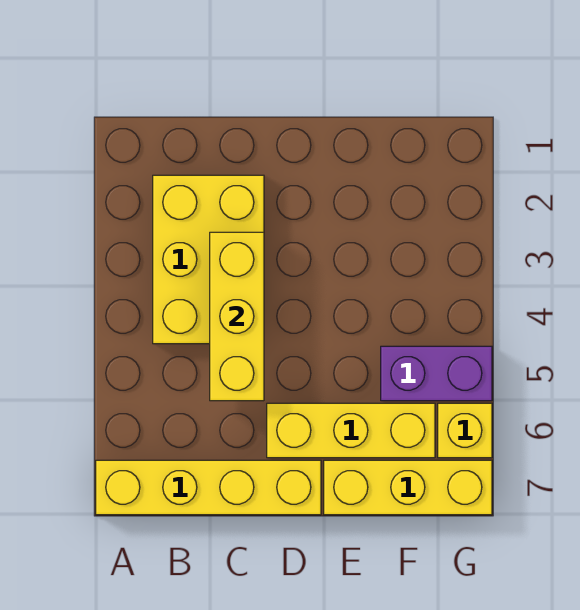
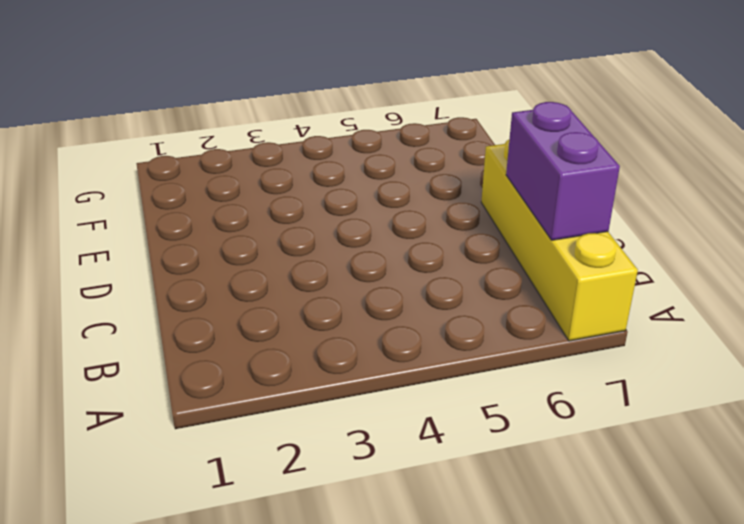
purple 1x2 brick [506,102,620,240] -> purple 1x2 brick moved to [381,346,492,401]
none -> yellow 2x3 brick [153,175,264,344]
none -> yellow 1x3 brick [267,403,435,458]

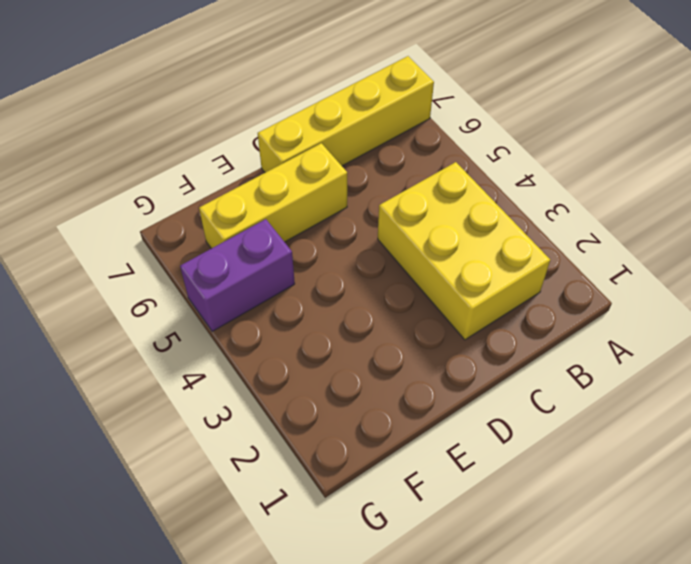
none -> yellow 1x3 brick [324,460,492,515]
none -> yellow 1x1 brick [438,403,492,458]

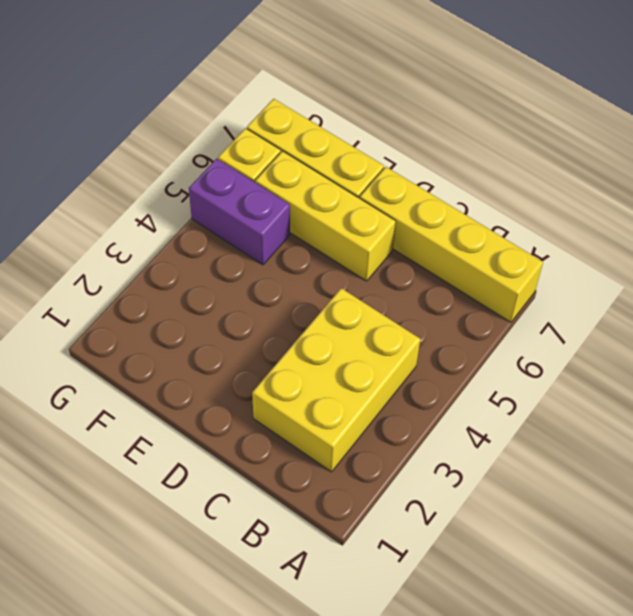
none -> yellow 1x3 brick [210,232,264,401]

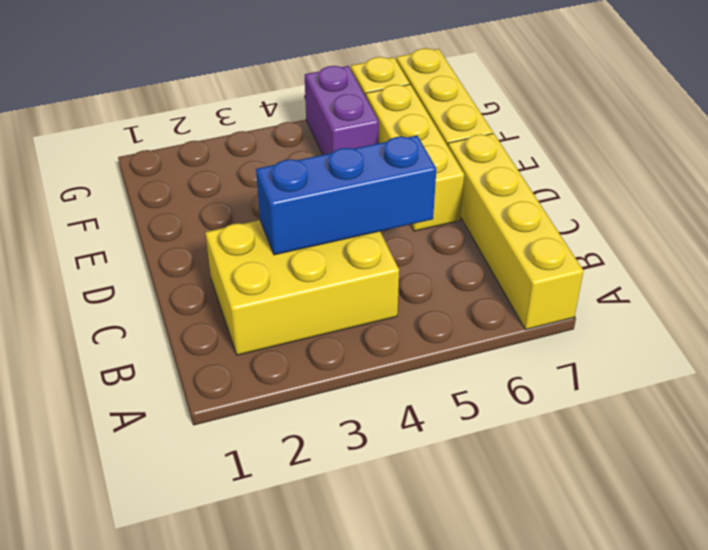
blue 1x3 brick [256,136,436,255] -> yellow 1x3 brick [210,232,264,401]

